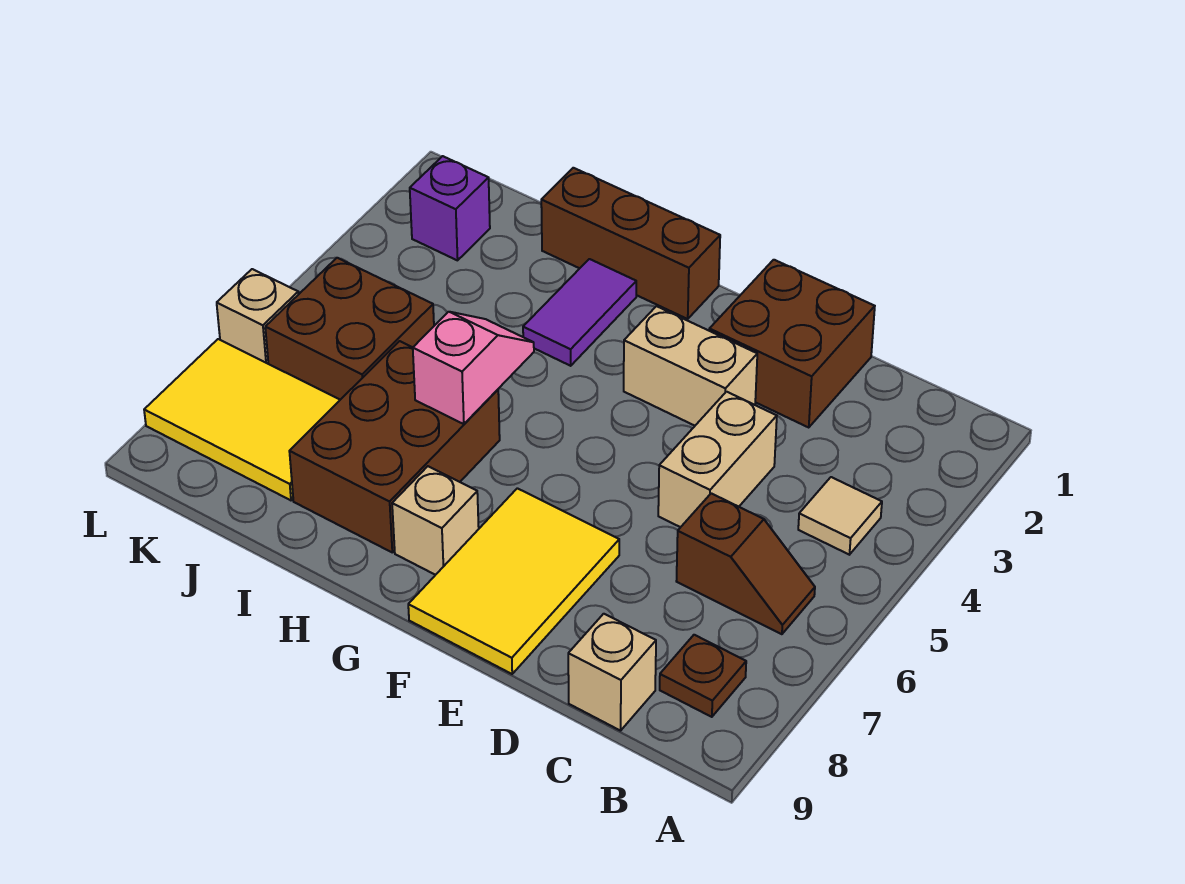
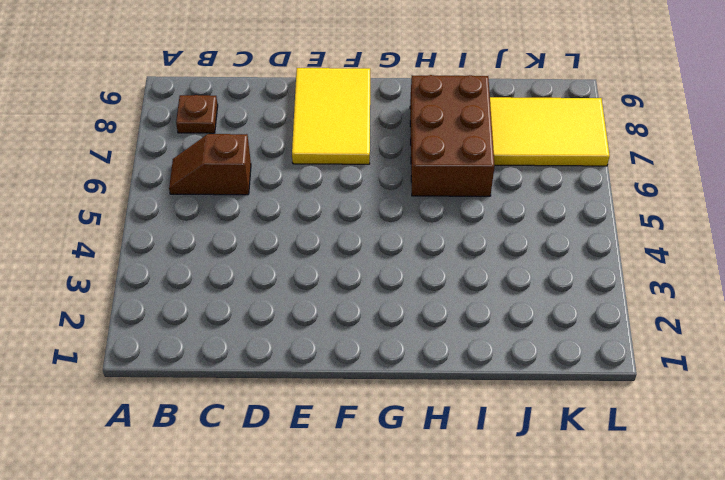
none -> tan 1x1 tile [798,477,882,555]
none -> tan 1x1 brick [568,614,656,731]
none -> brown 2x2 brick [709,260,875,427]

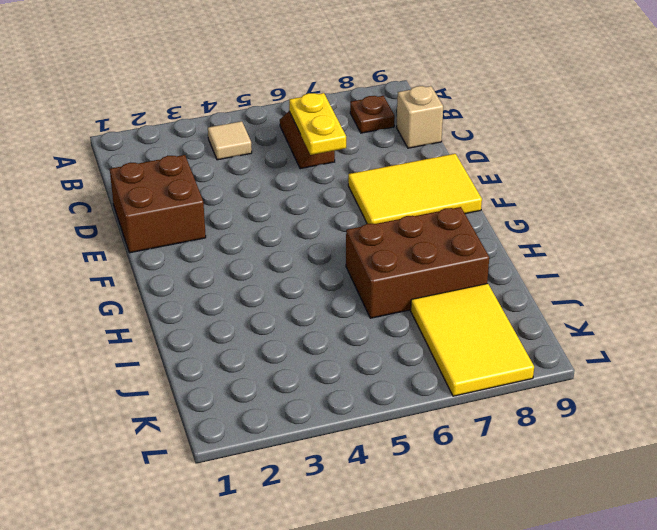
yellow 1x2 plate [289,93,346,155] -> none
none -> tan 1x2 brick [658,392,777,527]
none -> tan 1x2 brick [624,306,757,426]
none -> brown 1x3 brick [541,168,720,319]

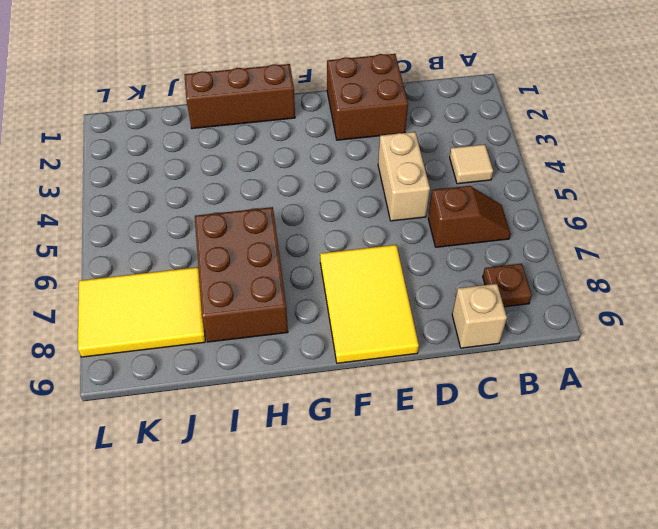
none -> tan 1x2 brick [624,306,757,426]
none -> tan 1x1 brick [392,466,479,575]
none -> purple 1x2 tile [523,259,636,366]

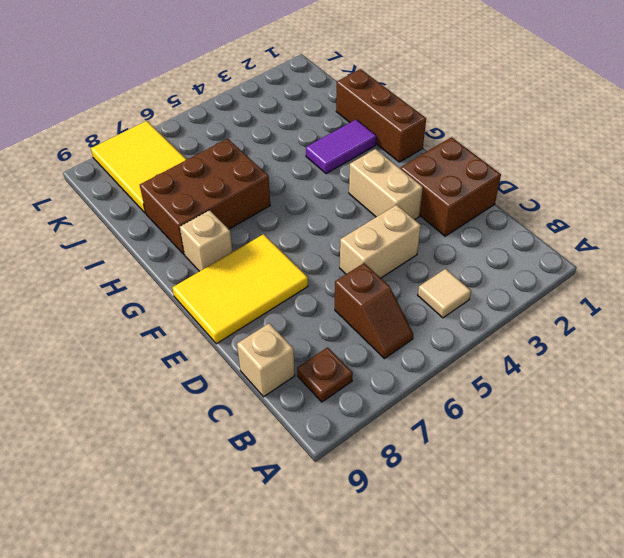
none -> brown 2x2 brick [265,258,434,400]
none -> purple 1x1 brick [410,156,490,260]
none -> tan 1x1 brick [217,269,298,364]

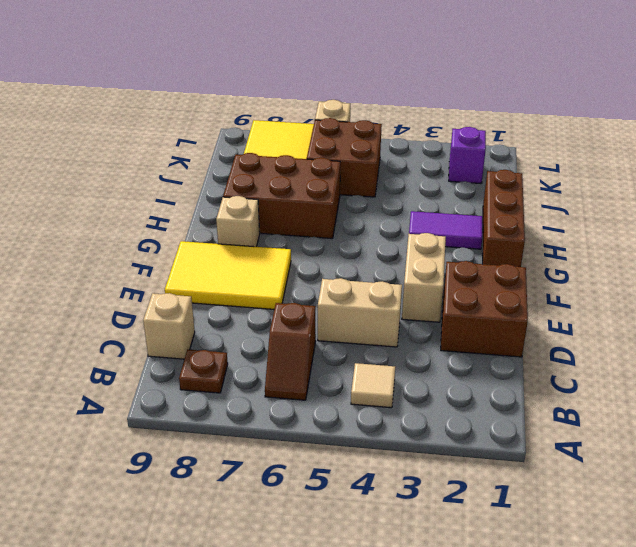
none -> pink 1x2 slope [413,312,534,424]

